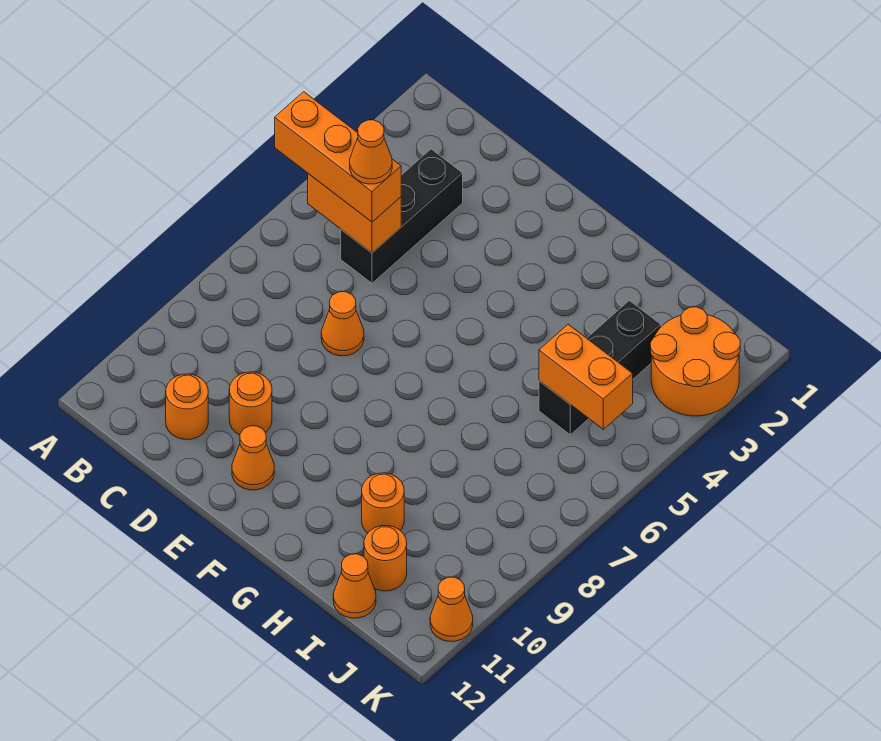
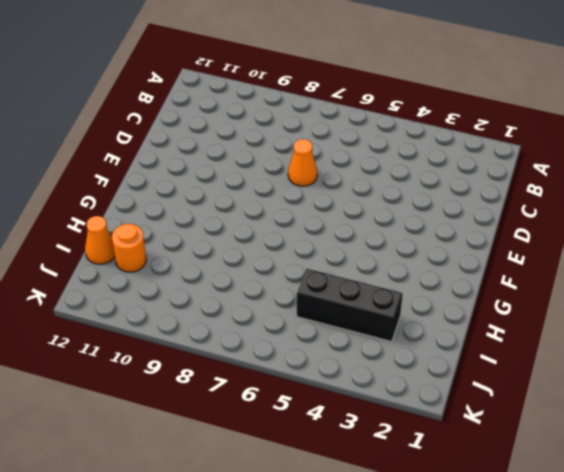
none -> black 1x3 brick [341,149,463,283]
none -> orange 1x1 round brick [166,374,208,440]
none -> orange 1x1 round brick [229,372,272,435]

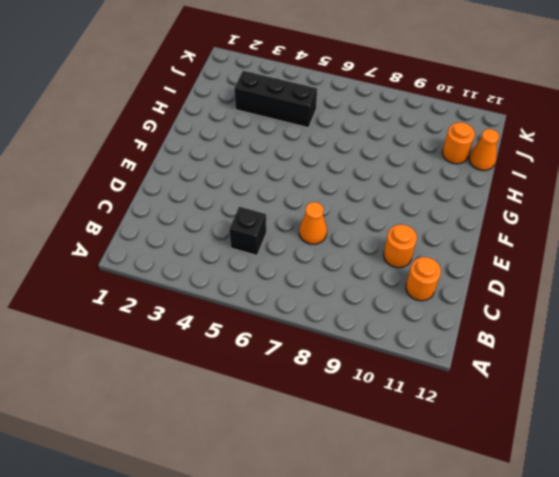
black 1x1 brick [229,207,266,255] -> black 1x3 brick [341,149,463,283]
none -> orange 1x1 cone [232,426,274,490]
none -> orange 1x1 round brick [362,473,404,533]
none -> orange 2x2 round brick [650,307,740,416]

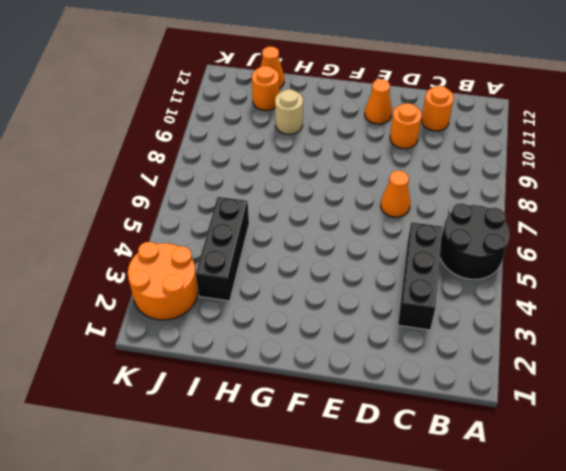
black 2x2 round brick [440,203,510,279] -> none
tan 1x1 round brick [275,89,303,134] -> orange 1x1 round brick [362,473,404,533]
none -> orange 1x1 cone [430,577,473,641]
none -> orange 1x2 brick [308,174,401,253]
none -> orange 1x2 brick [539,324,633,429]

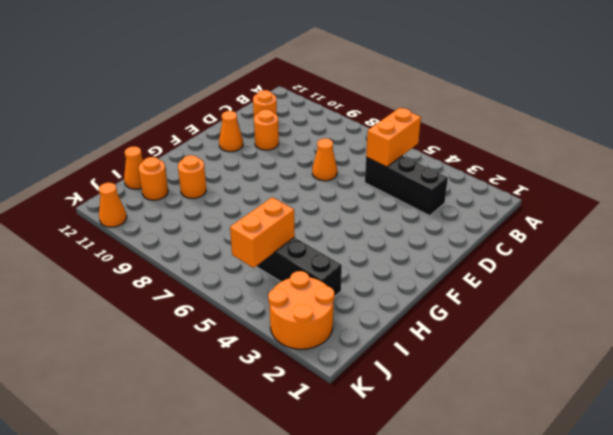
none -> orange 1x3 brick [275,92,401,222]
none -> orange 1x1 cone [350,120,392,184]

